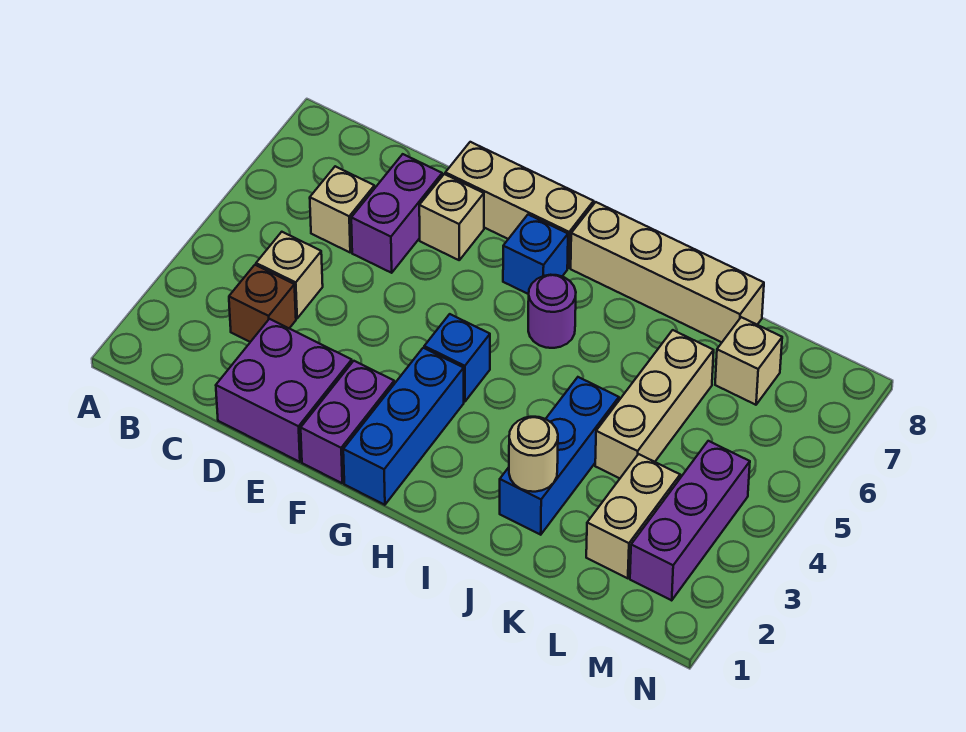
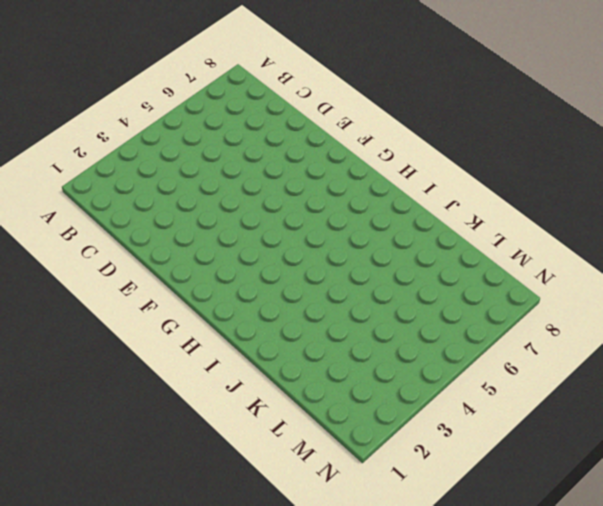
none -> brown 1x1 brick [229,265,296,342]
none -> tan 1x1 brick [256,232,323,318]
none -> tan 1x1 brick [310,166,375,252]

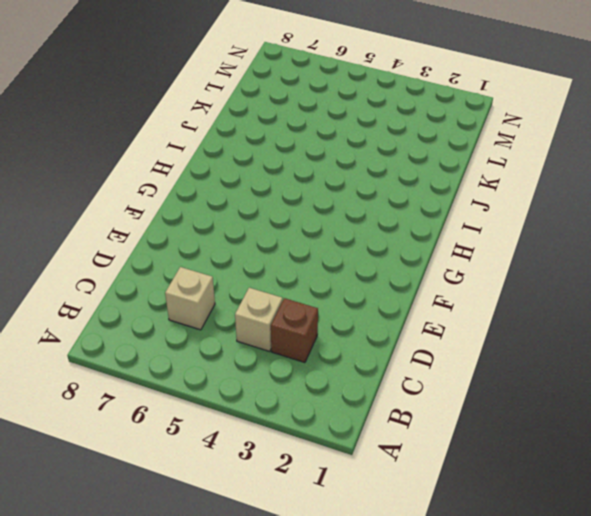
none -> purple 2x2 brick [216,319,352,462]
none -> purple 1x2 brick [351,154,442,273]
none -> tan 1x1 brick [419,174,484,260]

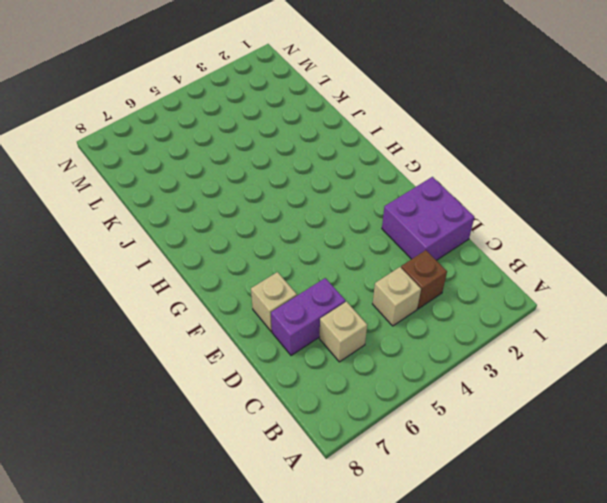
none -> tan 1x3 brick [445,142,594,268]
none -> purple 1x2 brick [301,361,394,483]
none -> blue 1x3 brick [343,348,464,505]

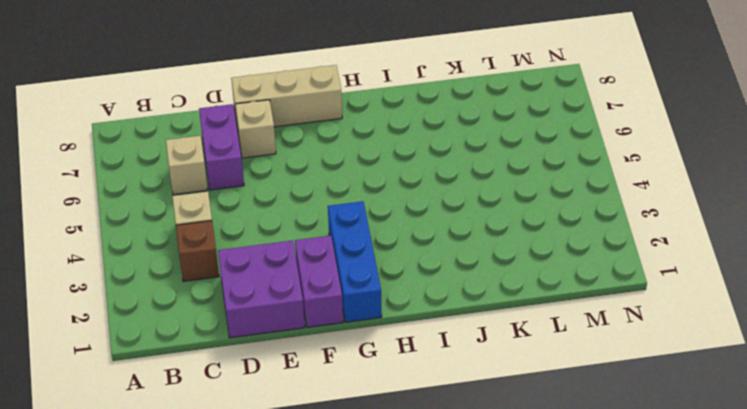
none -> blue 1x1 brick [424,314,490,402]
none -> blue 1x1 brick [503,215,568,294]
none -> purple 1x1 round brick [528,275,576,348]

